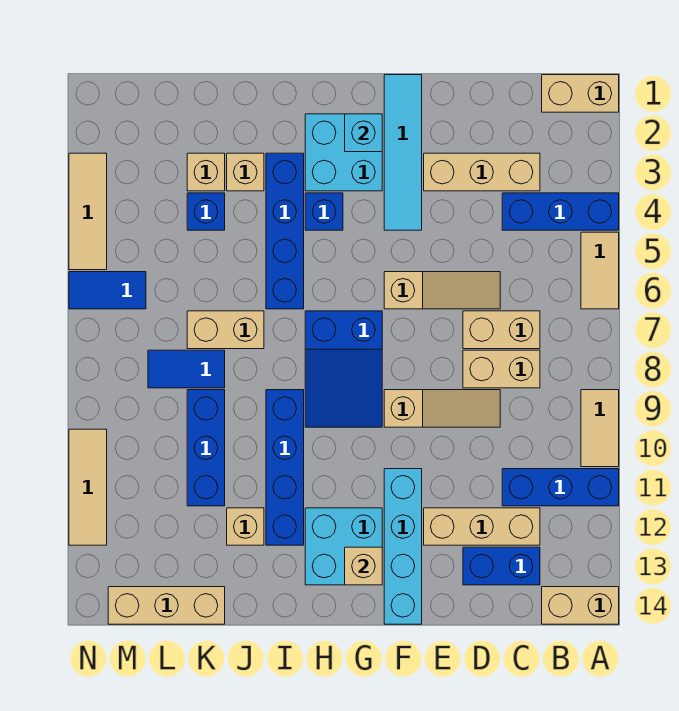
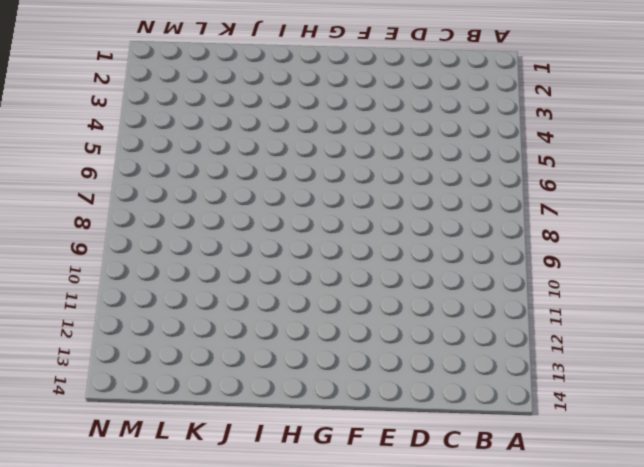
none -> tan 1x2 brick [542,75,619,112]
none -> blue 1x3 brick [502,193,619,230]
none -> tan 1x2 tile [581,232,619,309]
none -> tan 1x2 tile [581,390,619,467]

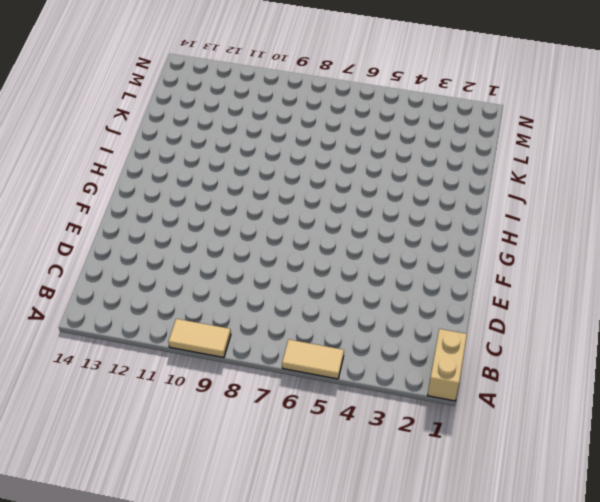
none -> blue 1x3 brick [502,193,619,230]
none -> blue 1x3 brick [502,469,619,506]
none -> tan 1x2 brick [542,587,619,624]
none -> tan 1x3 brick [424,153,540,191]

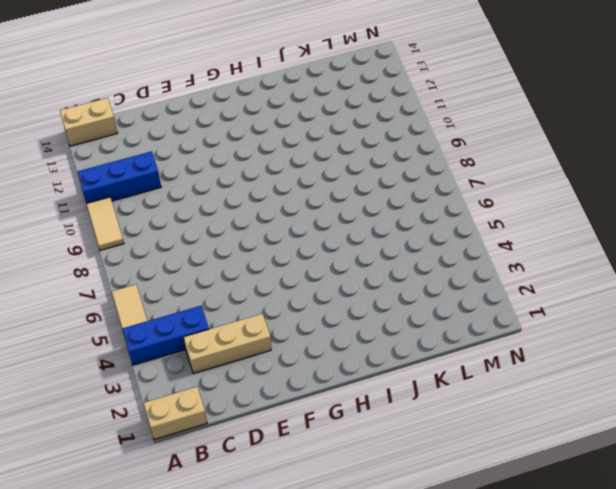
none -> tan 1x2 brick [463,311,540,349]
none -> tan 1x2 brick [463,350,540,388]
none -> tan 1x3 brick [424,508,540,545]
none -> blue 1x2 brick [463,547,540,585]

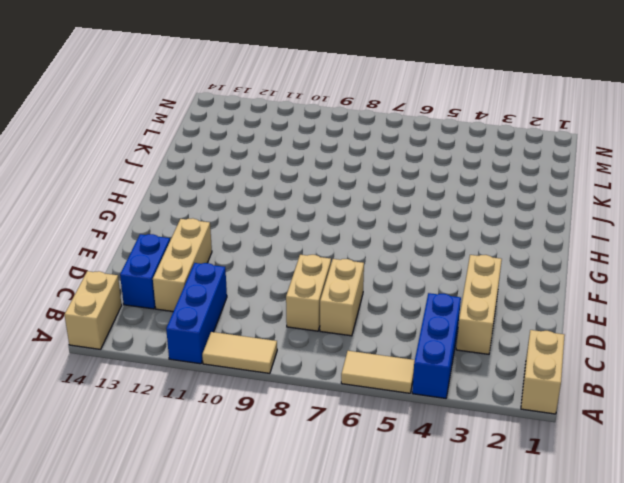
none -> tan 1x3 slope [384,272,500,309]
none -> tan 1x3 slope [384,390,500,427]
none -> cyan 1x4 tile [384,75,422,230]
none -> cyan 1x4 brick [384,469,422,624]

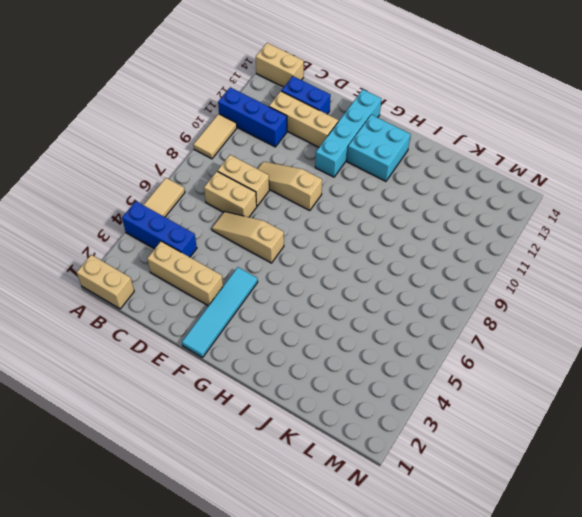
none -> cyan 2x2 brick [305,114,382,191]
none -> blue 2x3 slope [305,311,382,427]
none -> blue 1x1 brick [305,193,343,230]
none -> blue 1x4 brick [266,153,304,309]

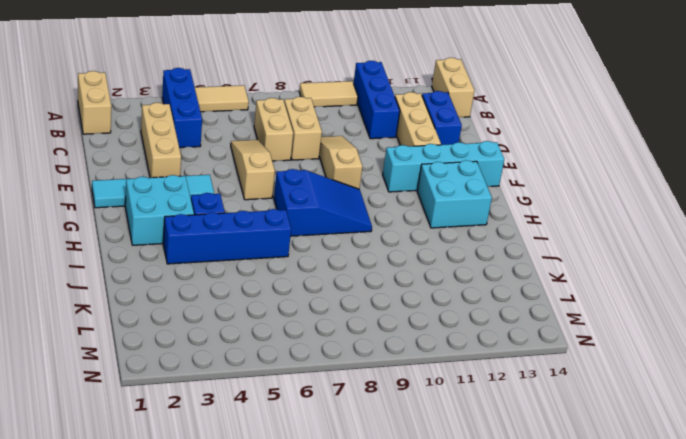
none -> blue 1x4 brick [266,390,304,545]
none -> tan 1x1 brick [227,153,264,191]
none -> tan 1x2 brick [187,311,264,349]
none -> tan 1x1 brick [227,508,264,545]

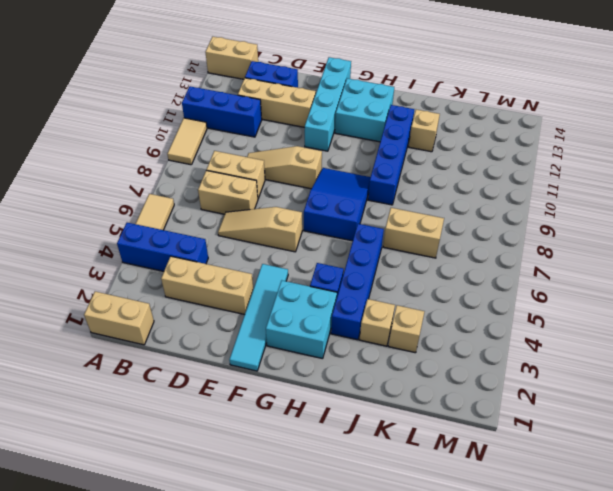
none -> blue 1x1 brick [187,193,225,230]
none -> blue 1x2 tile [148,350,225,388]
none -> blue 1x3 brick [187,390,225,506]
none -> tan 1x3 brick [108,587,225,624]

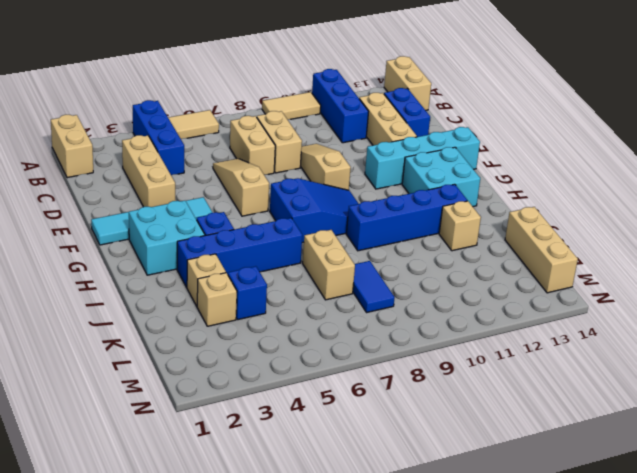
none -> blue 1x3 brick [187,390,225,506]
none -> blue 1x2 tile [69,272,146,309]
none -> tan 1x3 tile [69,153,107,270]
none -> tan 1x3 tile [69,429,107,545]

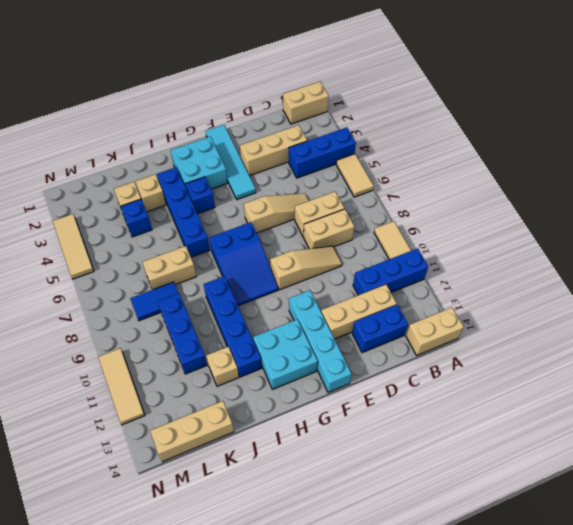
none -> blue 1x2 tile [69,272,146,309]
none -> cyan 1x1 brick [345,114,382,152]
none -> tan 1x1 brick [345,547,382,585]

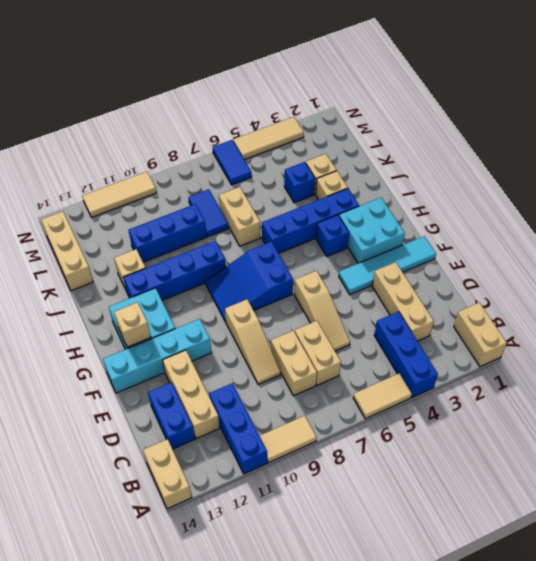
none -> cyan 1x1 brick [345,114,382,152]

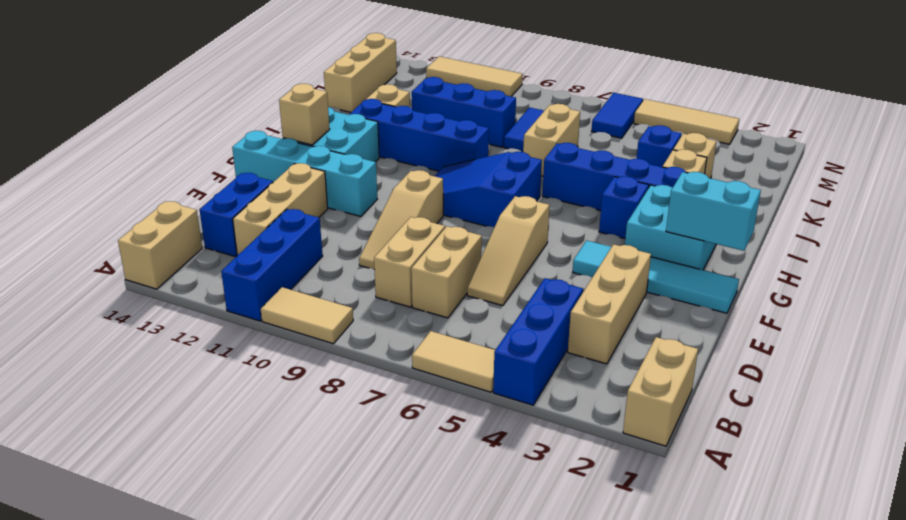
cyan 1x2 brick [666,172,761,251] -> cyan 1x1 brick [345,114,382,152]

